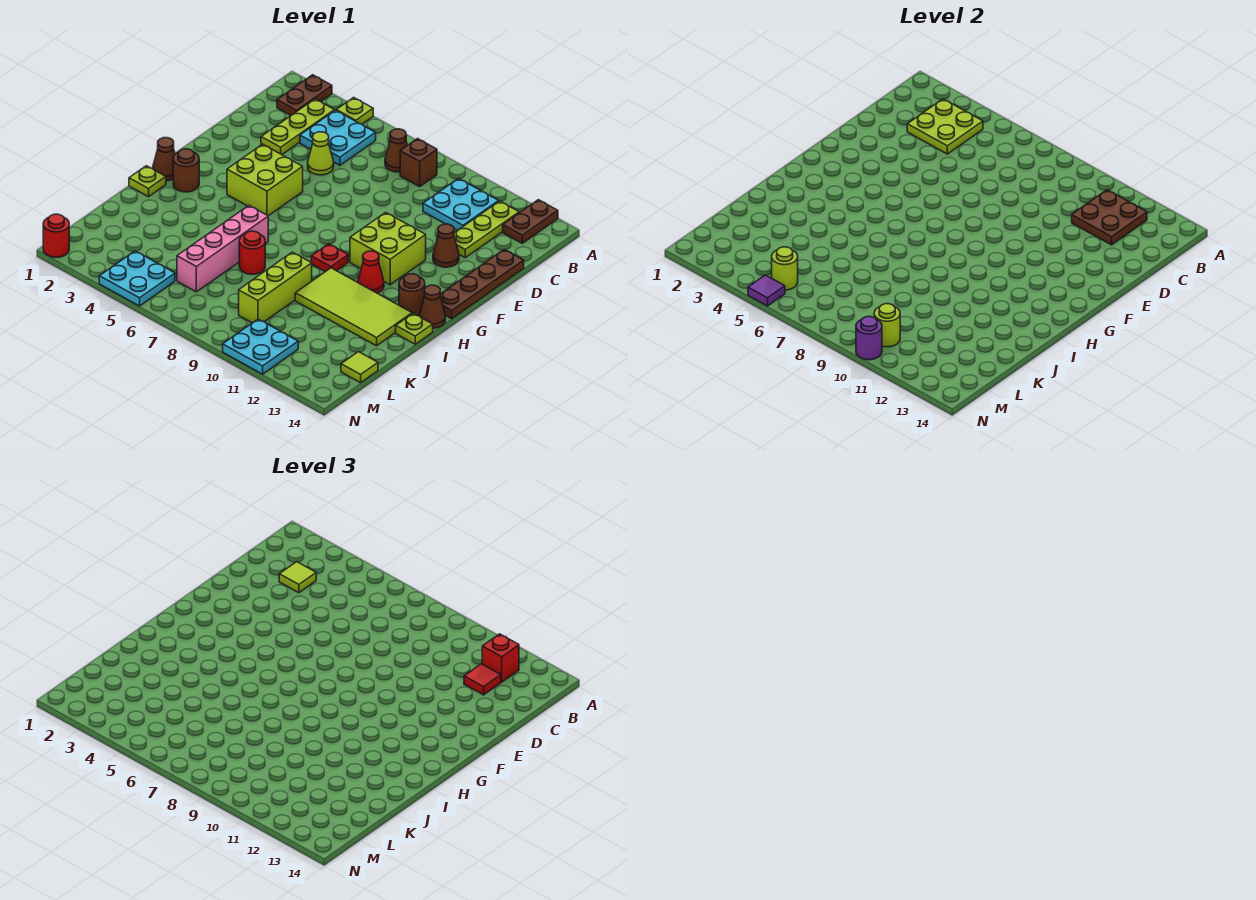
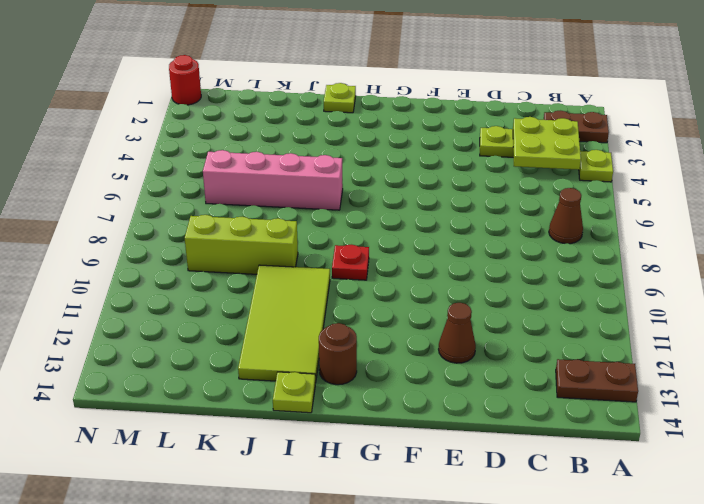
none -> cyan 2x2 plate [300,110,376,165]
none -> brown 1x1 brick [400,139,437,187]
none -> cyan 2x2 plate [423,178,499,231]
none -> lime 1x3 plate [454,201,519,258]

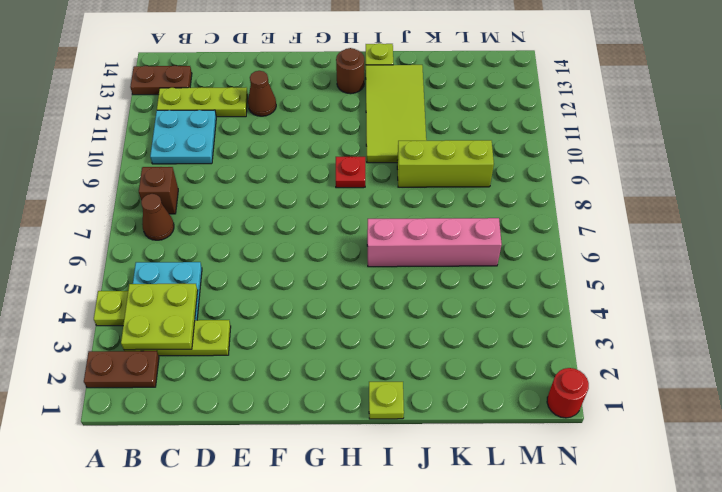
none -> lime 1x1 cone [308,132,334,175]
none -> brown 1x4 plate [440,249,524,319]
none -> lime 2x2 brick [227,144,303,216]
none -> lime 2x2 brick [350,212,426,285]

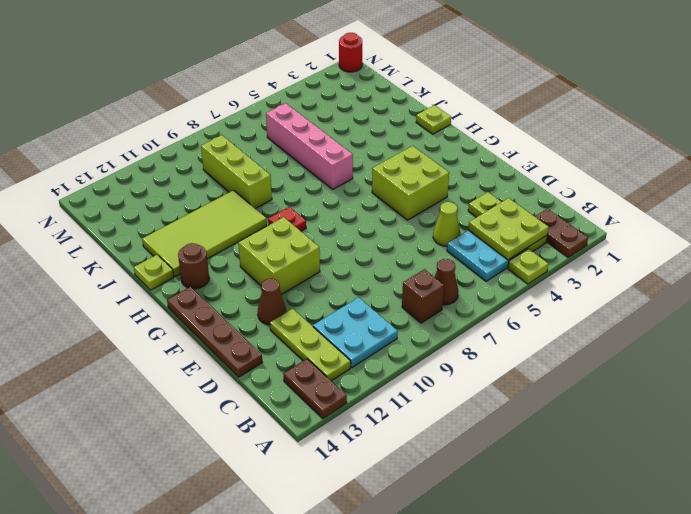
none -> brown 1x1 cone [153,138,175,181]
none -> brown 1x1 round brick [173,149,199,192]
none -> red 1x1 cone [358,251,384,293]
none -> brown 1x1 cone [419,285,445,328]

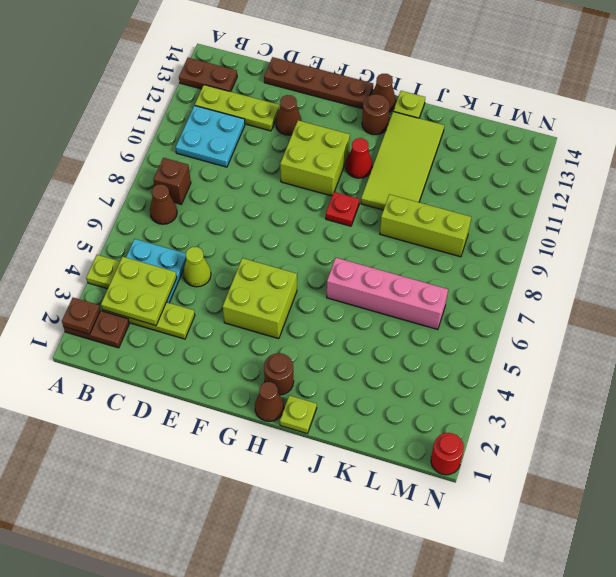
brown 1x1 plate [62,298,100,334] -> none
none -> red 1x1 round brick [239,231,265,274]
none -> lime 1x1 tile [341,352,378,383]
none -> cyan 2x2 plate [99,251,175,306]
none -> cyan 2x2 plate [223,319,298,374]

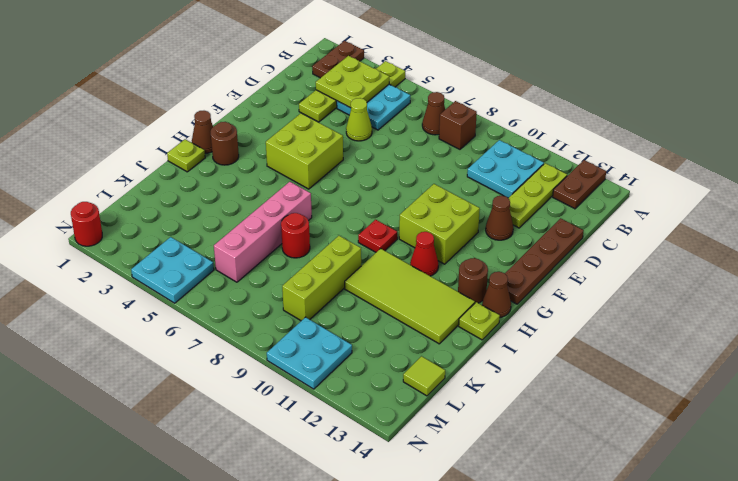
none -> brown 2x2 plate [1072,190,1147,245]
none -> lime 1x1 round brick [772,247,798,290]
none -> lime 1x1 round brick [874,304,900,347]
none -> purple 1x1 tile [748,275,785,306]

